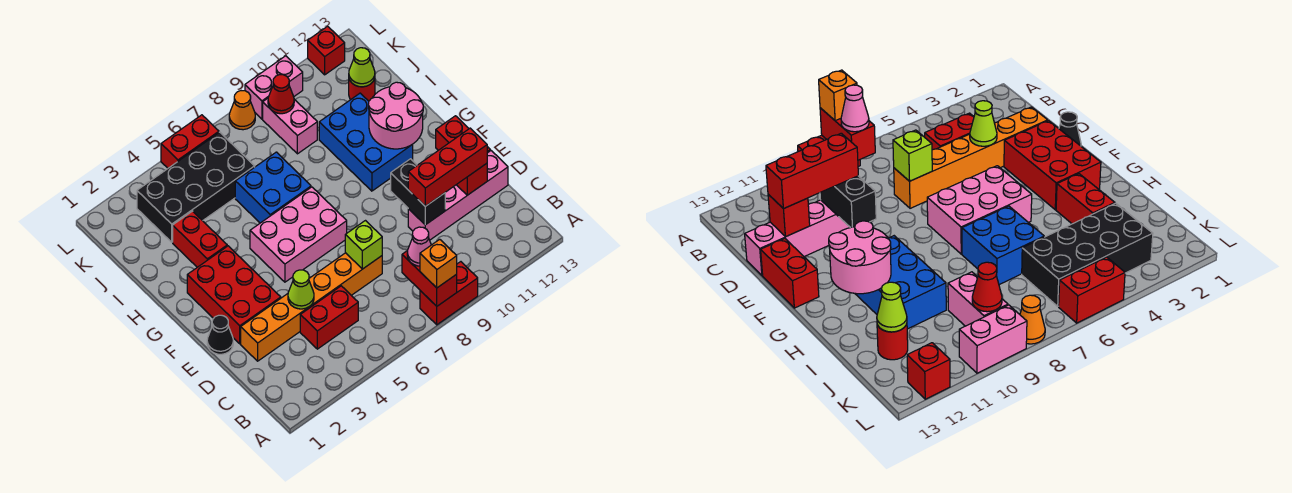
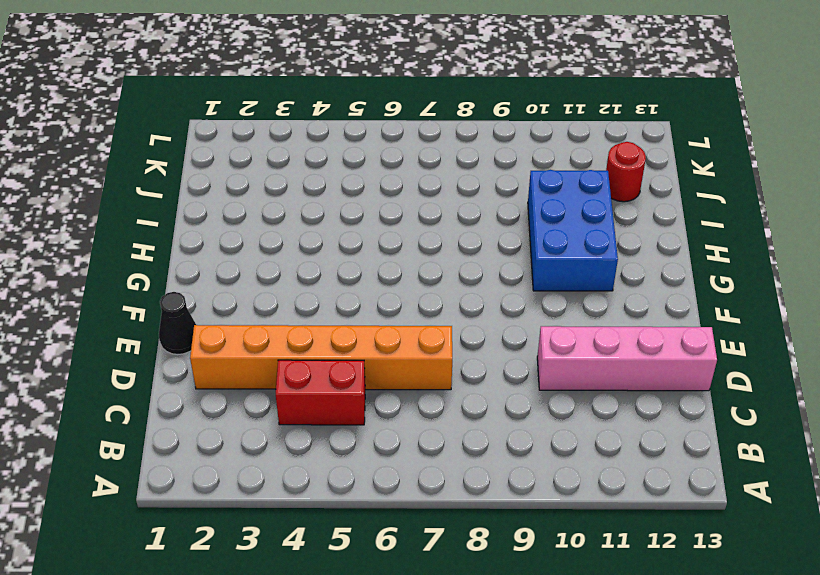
none -> red 1x2 brick [420,262,478,325]
none -> red 2x3 brick [187,246,281,344]
none -> red 1x2 brick [436,116,490,153]

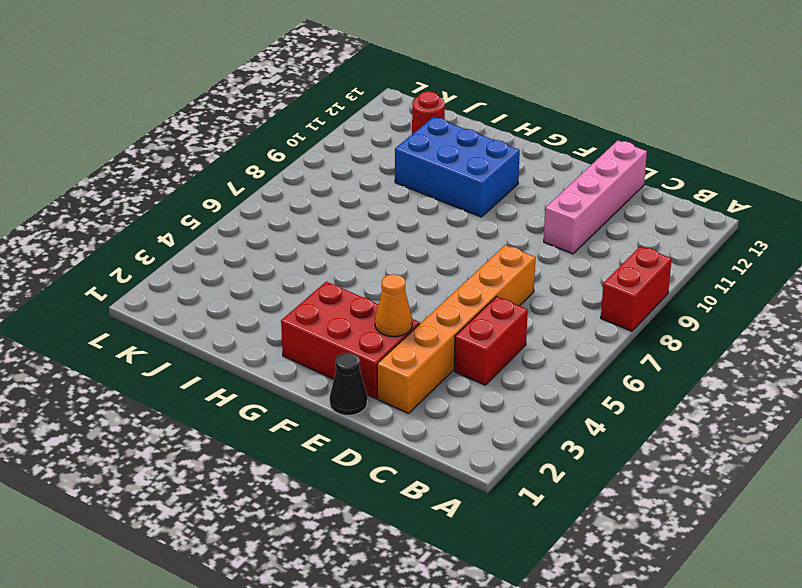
orange 1x1 cone [375,274,412,337] -> orange 1x1 cone moved to [229,91,255,130]
none -> red 1x2 brick [436,116,490,153]
none -> pink 2x3 brick [250,187,347,282]
none -> red 1x2 brick [173,211,227,267]

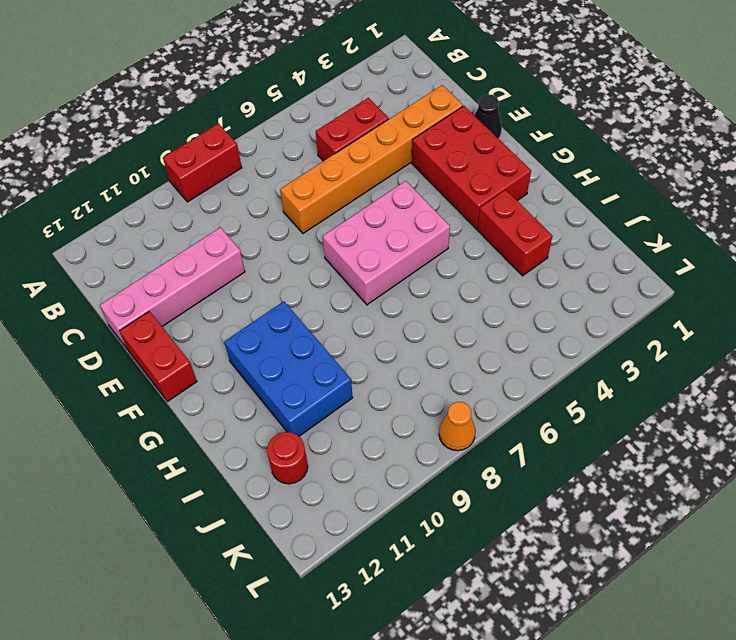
none -> blue 2x2 brick [235,152,311,223]
none -> black 2x4 brick [137,132,255,242]
none -> pink 1x2 brick [263,98,317,154]

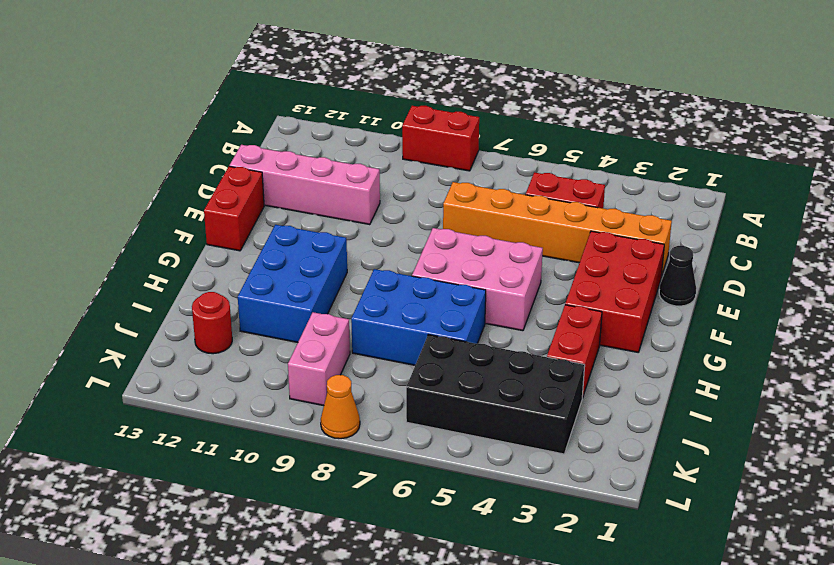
blue 2x3 brick [351,269,486,365] -> blue 2x2 brick [235,152,311,223]
none -> red 1x2 brick [161,115,219,168]
none -> pink 1x2 brick [245,56,303,119]
none -> red 1x1 brick [308,26,345,75]

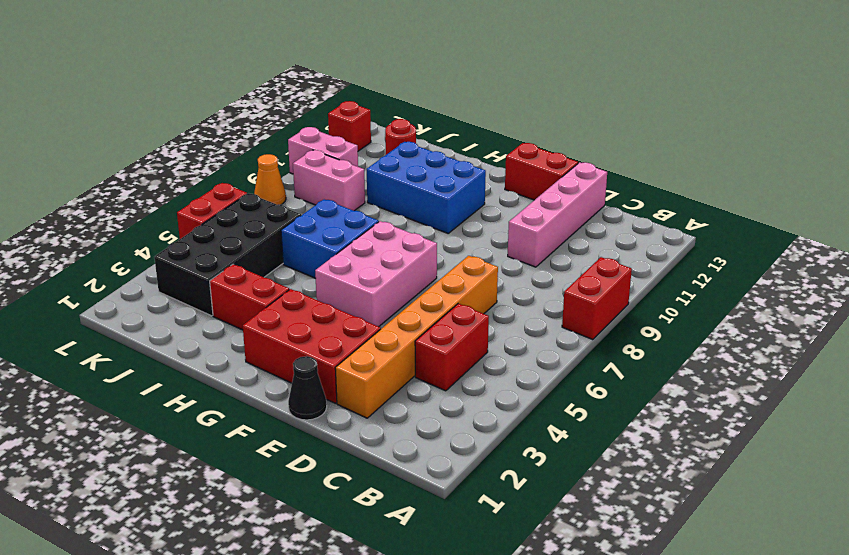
pink 1x2 brick [288,127,358,174] -> pink 1x2 brick turned to [245,56,303,119]
none -> red 1x2 brick [402,251,457,306]
none -> lime 1x1 cone [288,270,314,309]
none -> lime 1x1 brick [345,221,382,269]

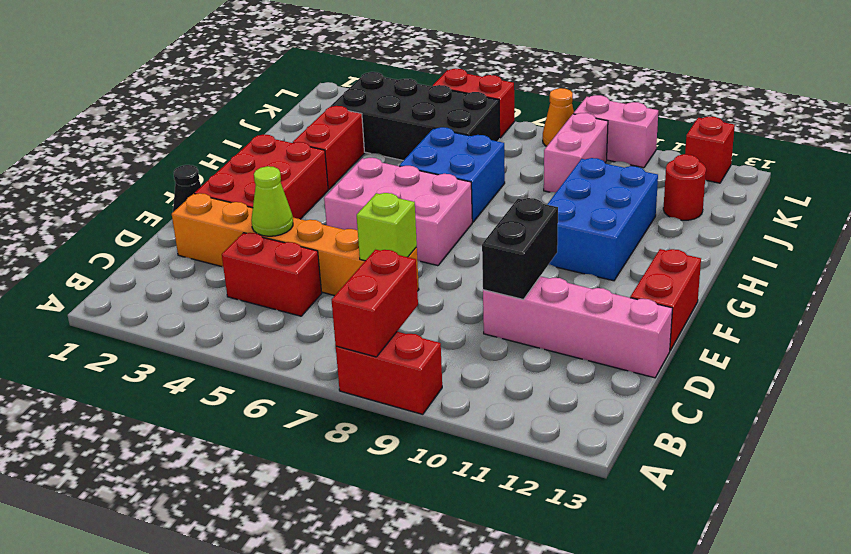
none -> red 1x1 brick [457,163,487,195]
none -> pink 2x2 round brick [368,82,423,149]
none -> lime 1x1 cone [349,48,375,87]

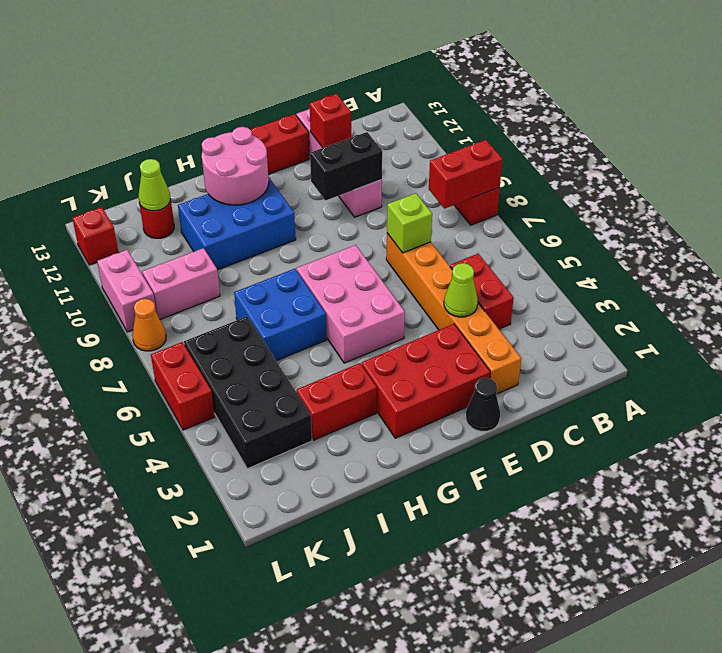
none -> red 1x1 cone [268,75,294,114]
none -> orange 1x1 brick [420,239,457,288]
none -> pink 1x1 cone [407,227,431,266]

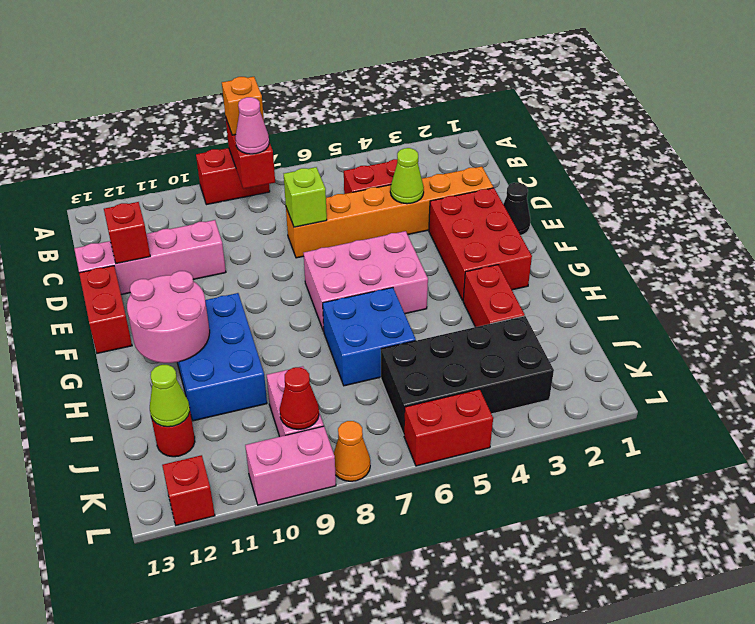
none -> black 1x2 brick [391,159,445,225]
none -> red 1x3 brick [408,128,487,206]

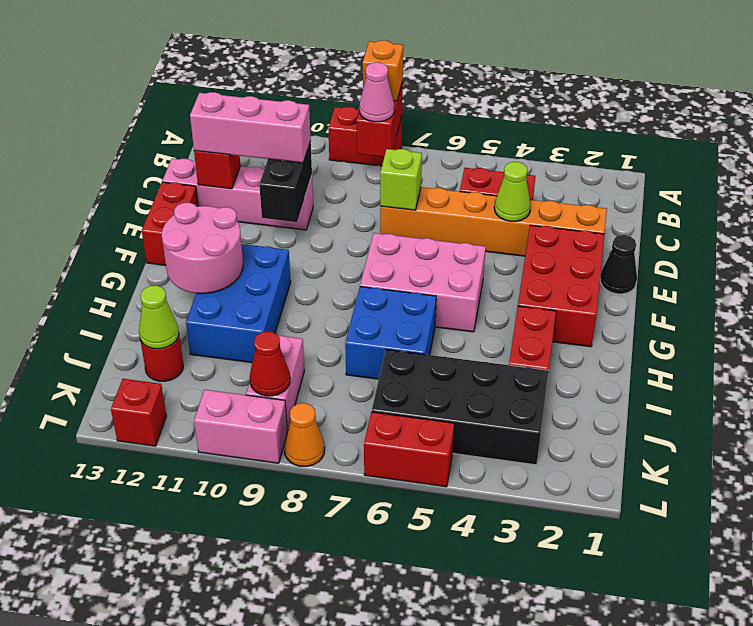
pink 1x3 brick [190,92,311,163] -> red 1x3 brick [408,128,487,206]

